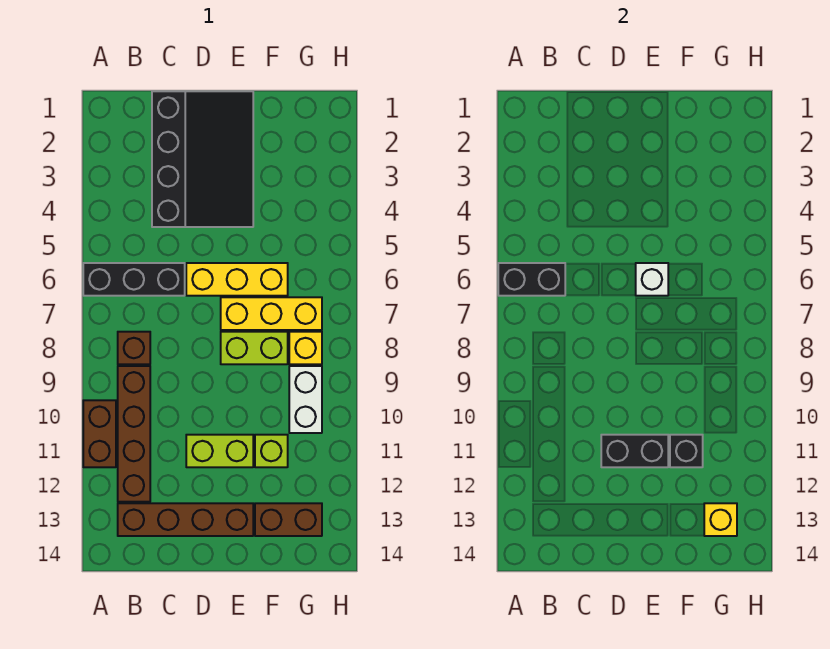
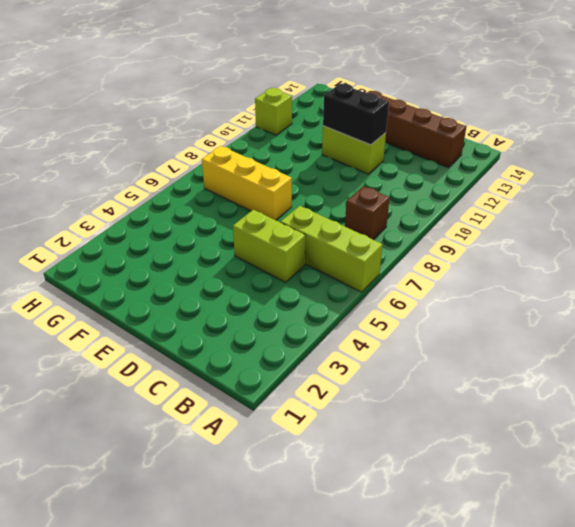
lime 1x3 brick [280,206,383,292] -> black 1x3 brick [83,263,185,296]
lime 1x2 brick [233,210,306,282] -> lime 1x2 brick moved to [221,332,288,364]
lime 1x1 brick [255,88,292,135] -> lime 1x1 brick moved to [255,435,288,467]
none -> brown 1x2 brick [83,400,116,467]
none -> brown 1x4 brick [118,366,150,502]
none -> black 3x4 slope [152,91,253,227]

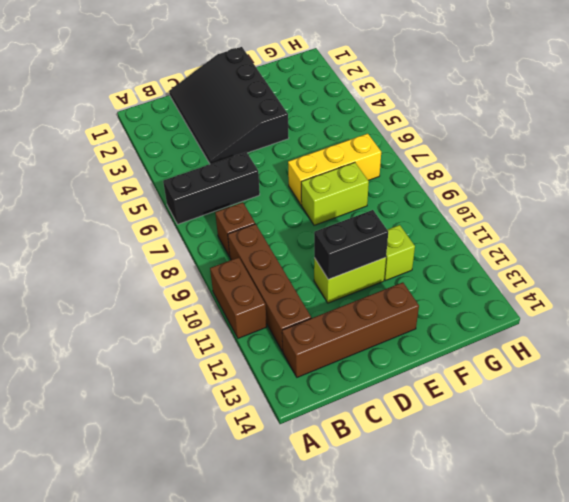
black 3x4 slope [169,47,289,164] -> black 3x4 slope turned to [152,91,253,227]
none -> yellow 1x3 brick [186,263,288,296]
none -> brown 1x2 brick [255,503,322,536]
none -> yellow 1x1 brick [289,332,322,364]

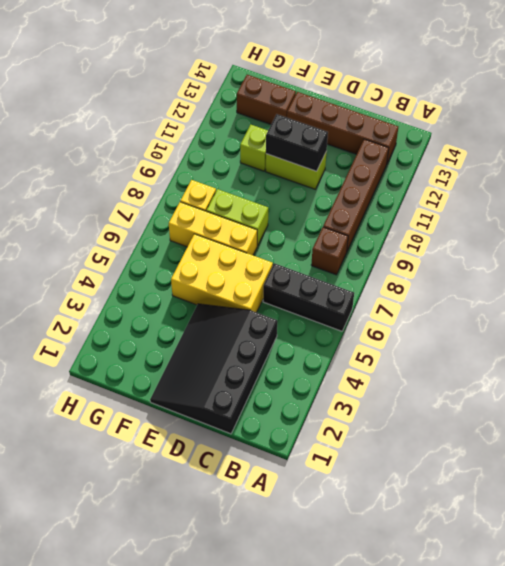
yellow 2x3 brick [171,234,273,312] -> yellow 1x3 brick [186,263,288,296]
none -> brown 1x2 brick [83,400,116,467]
none -> white 1x2 brick [289,366,322,433]
none -> black 1x2 brick [498,263,565,296]

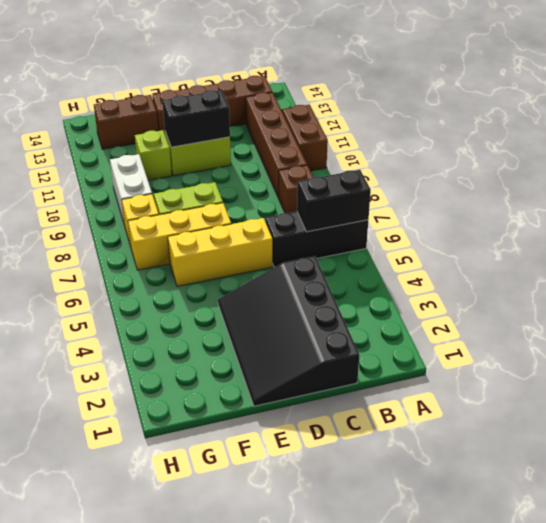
none -> white 1x1 brick [636,263,668,296]
none -> black 1x1 brick [670,435,703,467]
none -> yellow 1x1 brick [704,503,737,536]

